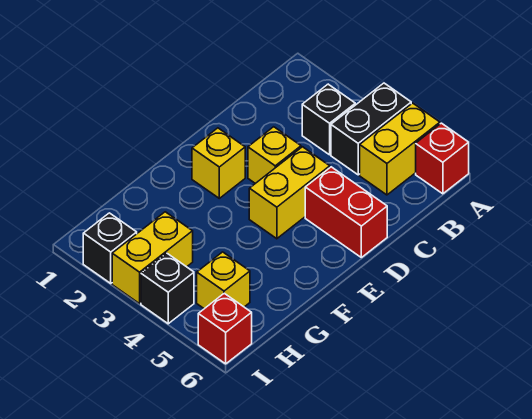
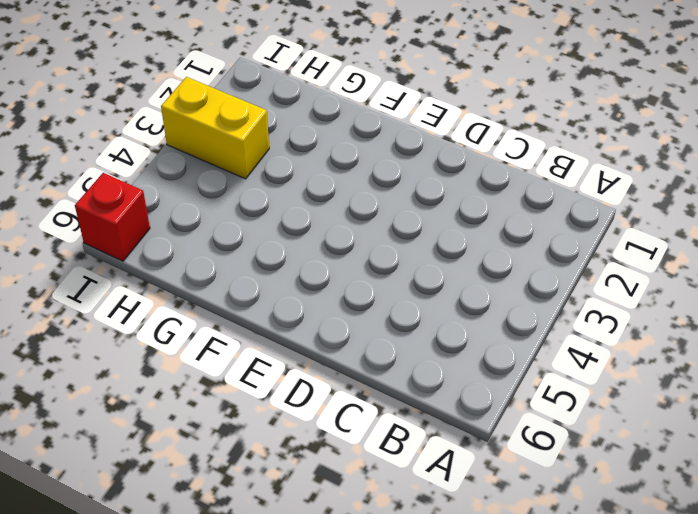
none -> black 1x2 brick [331,83,411,175]
none -> yellow 1x2 brick [360,103,440,195]
none -> red 1x1 brick [416,123,469,194]

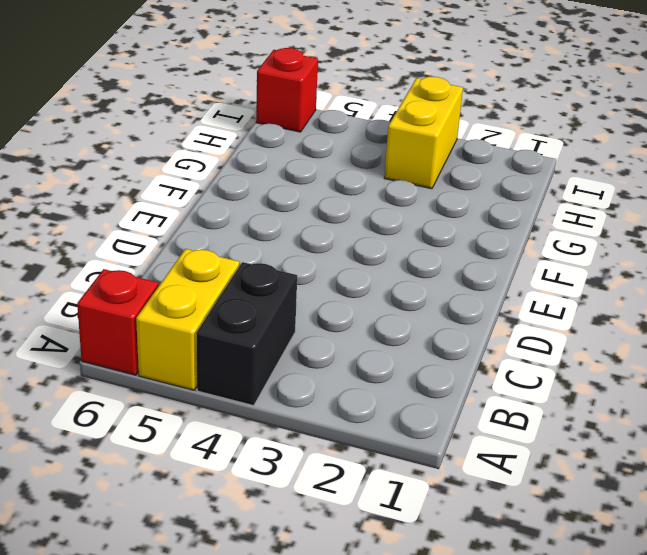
none -> black 1x1 brick [302,84,355,155]
none -> yellow 1x1 brick [248,127,301,183]
none -> yellow 1x2 brick [249,147,330,239]

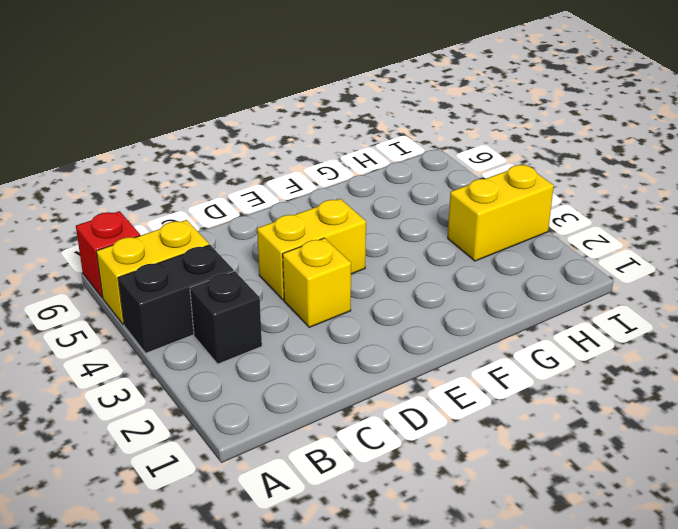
none -> red 1x2 brick [305,167,387,257]
none -> yellow 1x1 brick [192,128,245,198]
none -> yellow 1x1 brick [197,252,250,309]

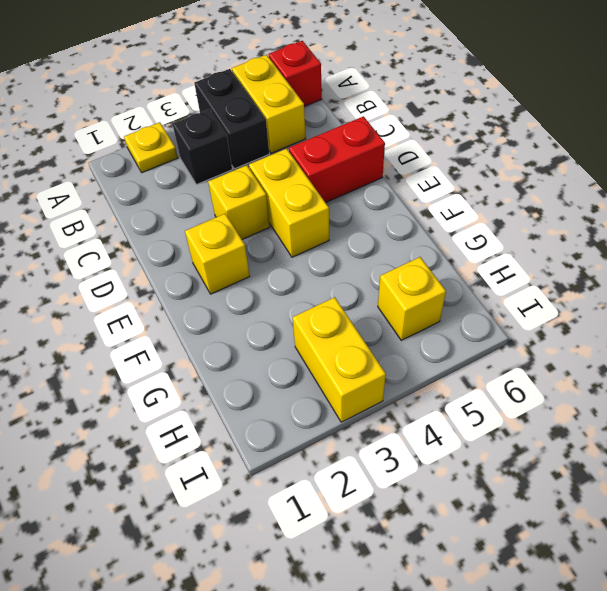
yellow 1x1 plate [124,122,178,173] -> none
none -> black 1x1 brick [83,213,137,283]
none -> black 1x1 brick [141,253,194,324]
none -> red 1x1 brick [198,293,252,364]

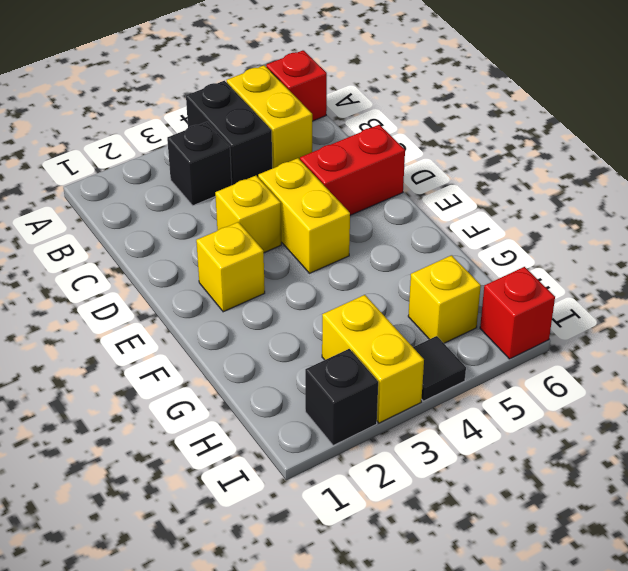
black 1x1 tile [413,336,466,401] -> black 1x1 brick [141,253,194,324]

